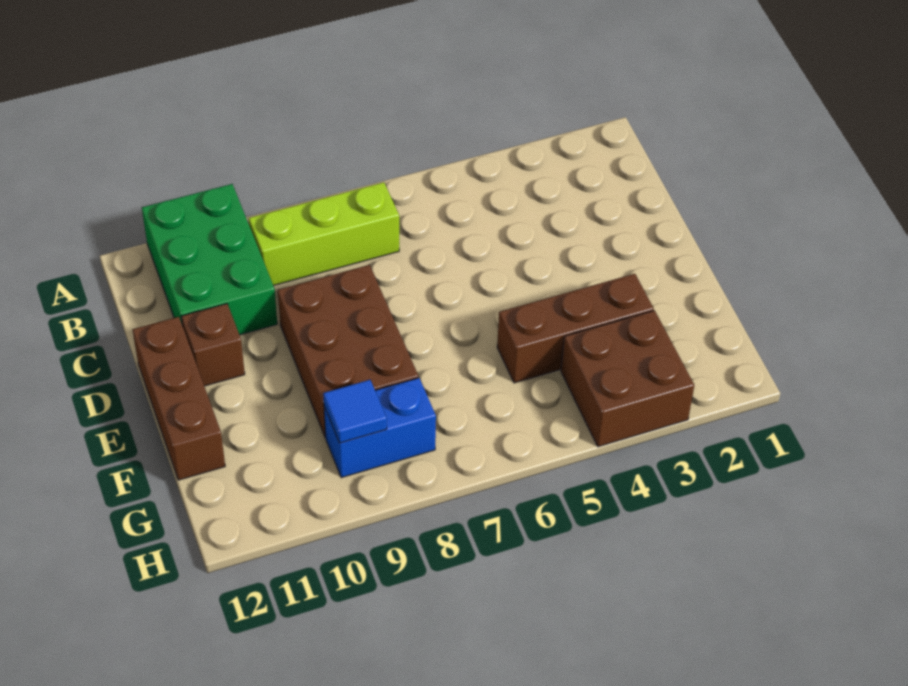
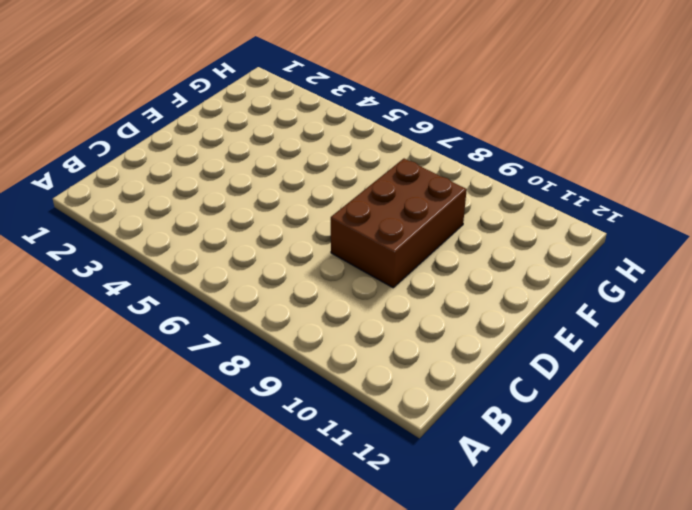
none -> green 2x3 brick [142,184,277,335]
none -> lime 1x3 brick [249,182,399,286]

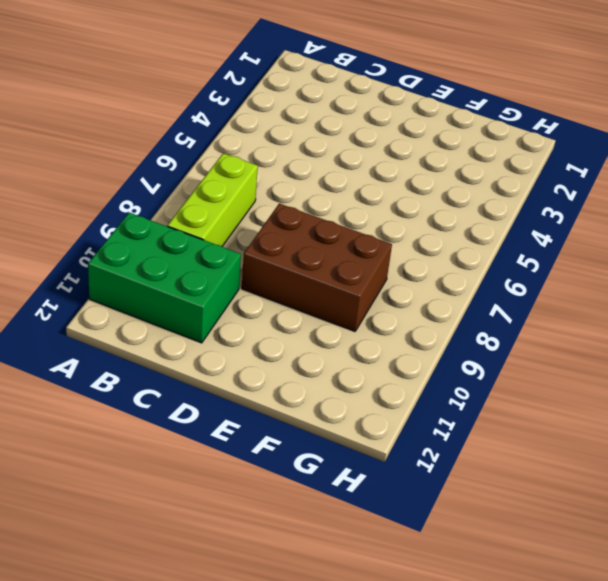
none -> brown 1x1 brick [181,304,245,386]
none -> brown 1x3 brick [132,317,225,480]

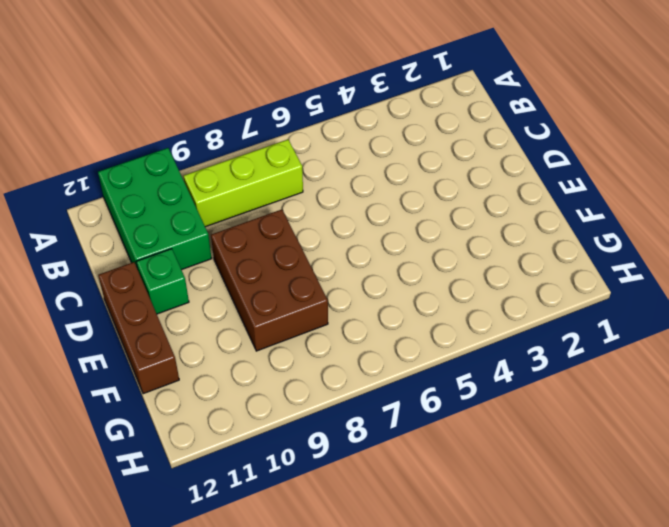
green 1x1 brick [136,249,189,314] -> brown 1x1 brick [181,304,245,386]
none -> brown 1x3 brick [497,274,654,383]
none -> brown 2x2 brick [561,311,694,447]

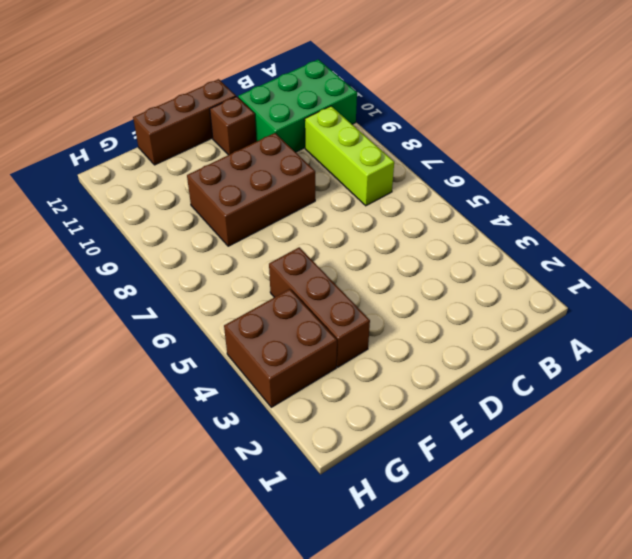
none -> blue 1x2 brick [324,378,436,478]
none -> blue 1x1 tile [323,380,387,443]

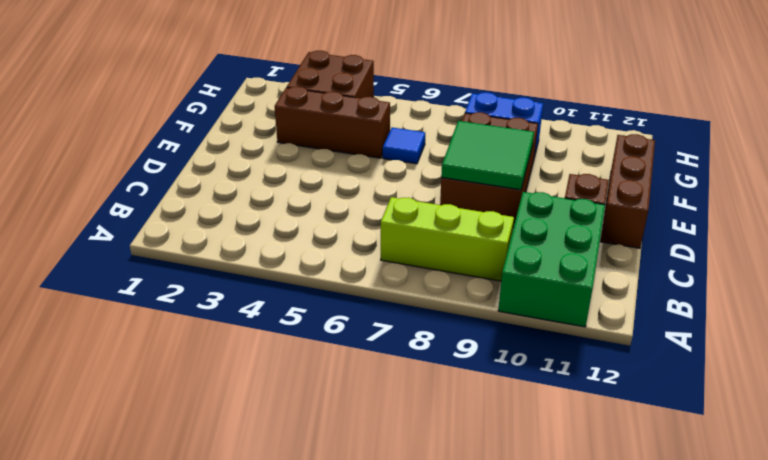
green 2x2 tile [441,121,534,190] -> none
blue 1x1 tile [383,128,425,164] -> blue 1x1 tile moved to [323,380,387,443]

